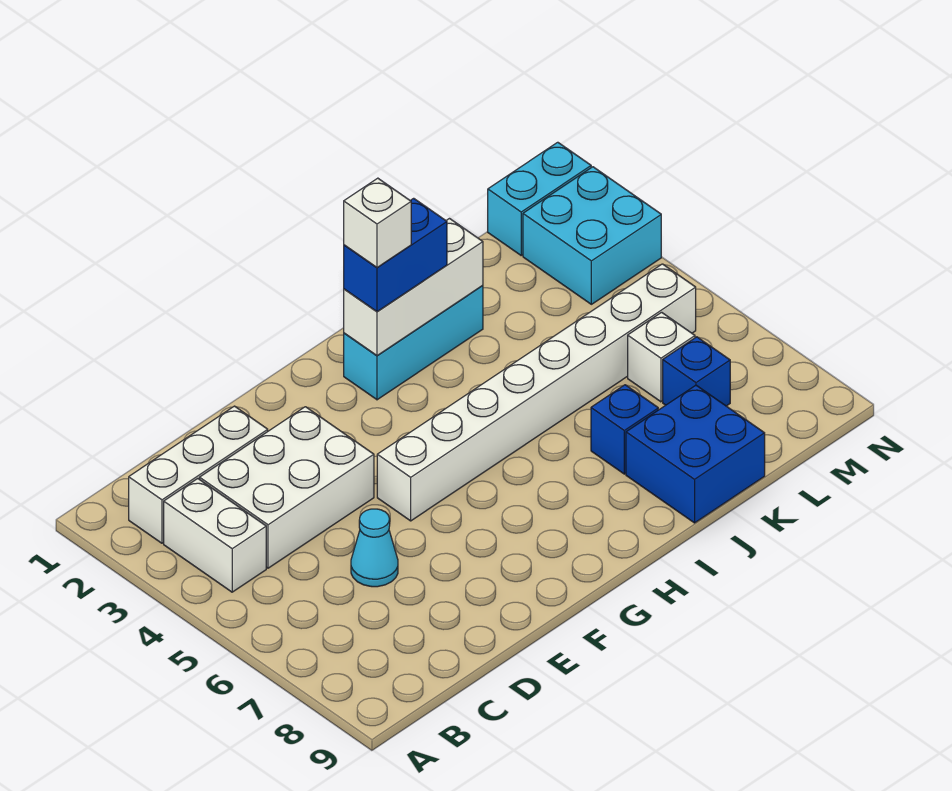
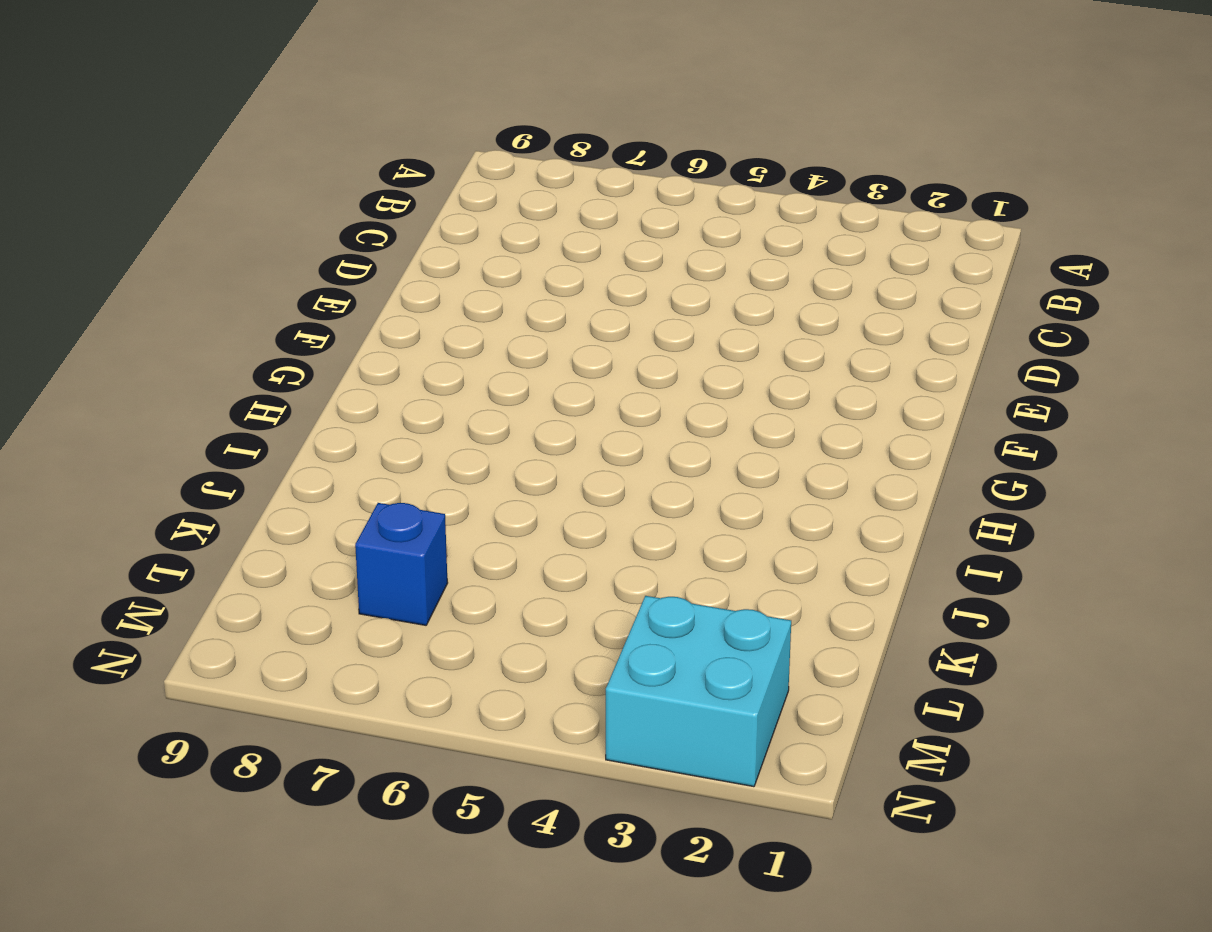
none -> white 1x3 brick [129,406,268,543]
none -> white 1x2 brick [164,479,266,592]
none -> white 2x3 brick [200,407,374,568]

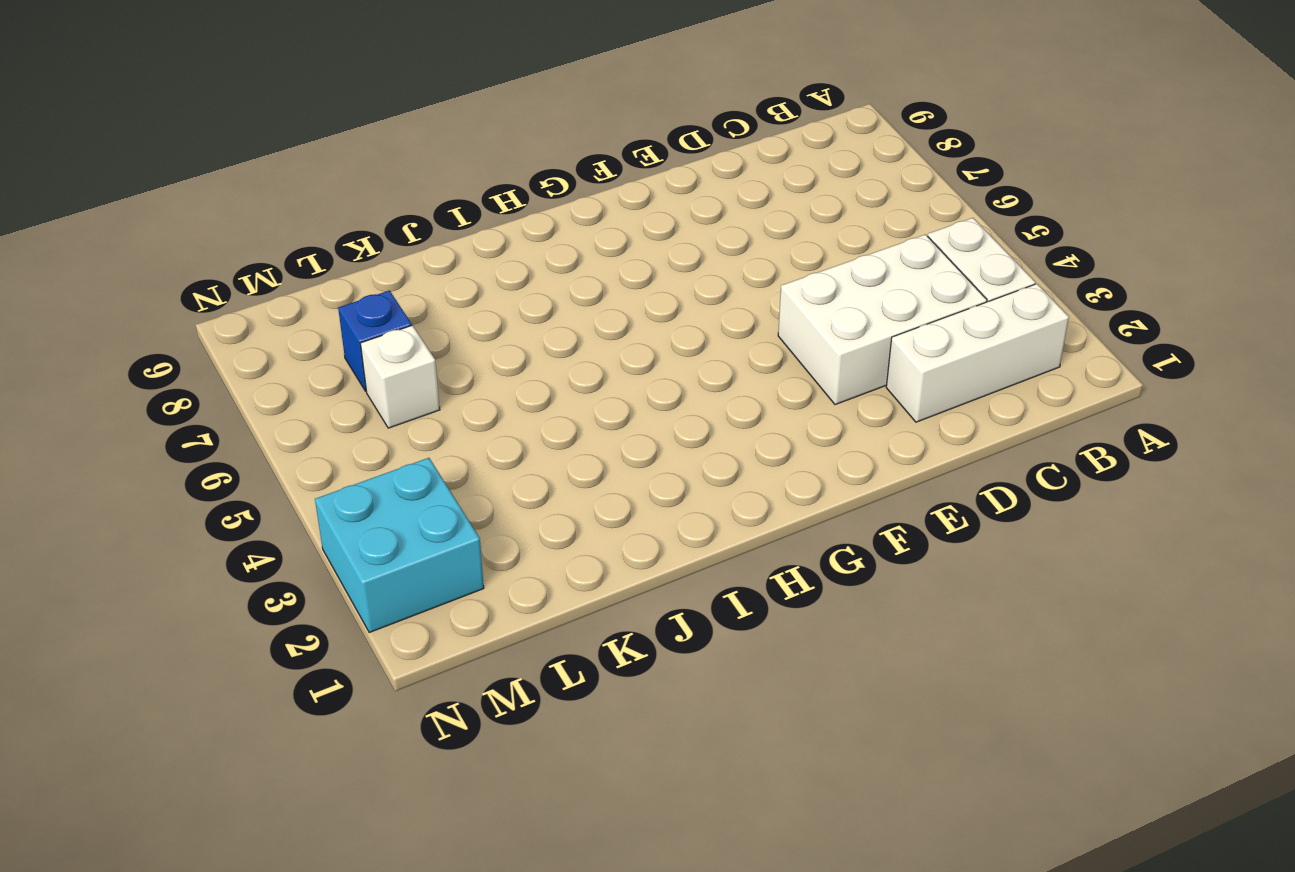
none -> cyan 1x1 cone [351,509,398,587]
none -> white 1x8 brick [377,264,696,521]
none -> cyan 1x3 brick [344,286,483,400]

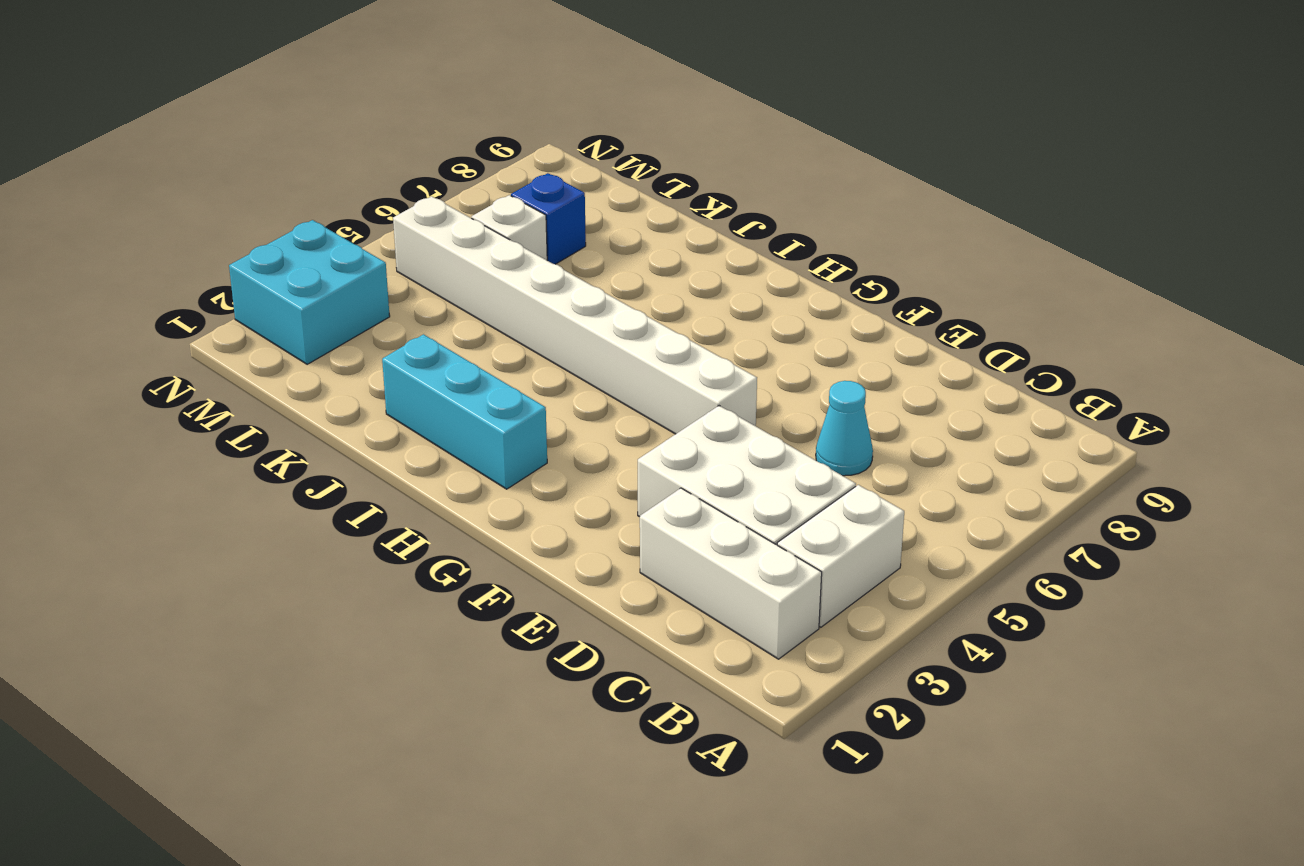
none -> blue 1x1 brick [591,385,658,474]
none -> blue 2x2 brick [626,385,765,523]
none -> cyan 1x2 brick [488,142,591,255]

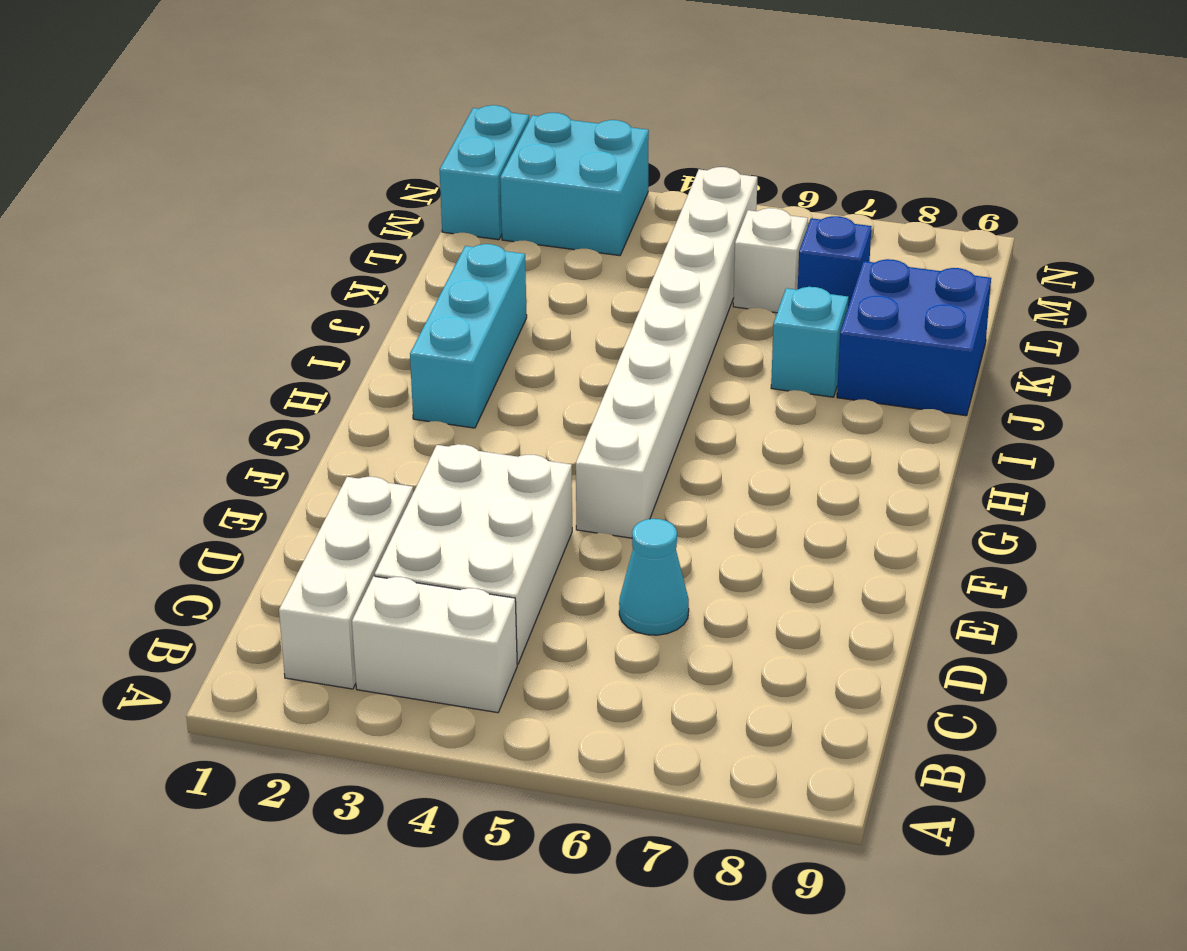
cyan 1x1 brick [771,287,848,397] -> blue 1x1 brick [591,385,658,474]
none -> white 1x3 brick [344,219,483,356]
none -> blue 1x2 brick [344,198,447,312]
none -> white 1x1 brick [344,178,411,268]

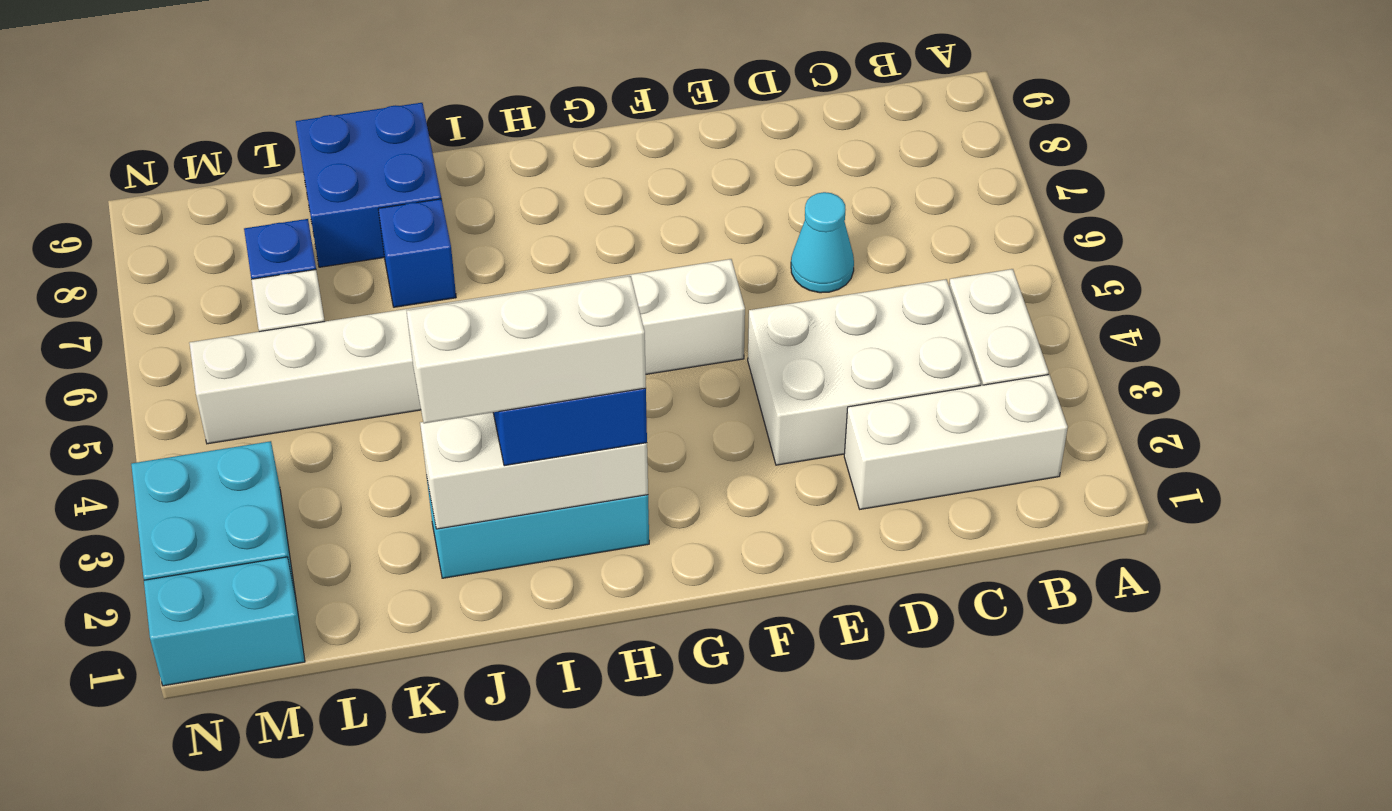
white 1x3 brick [407,276,646,423] -> white 1x1 brick [344,178,411,268]

